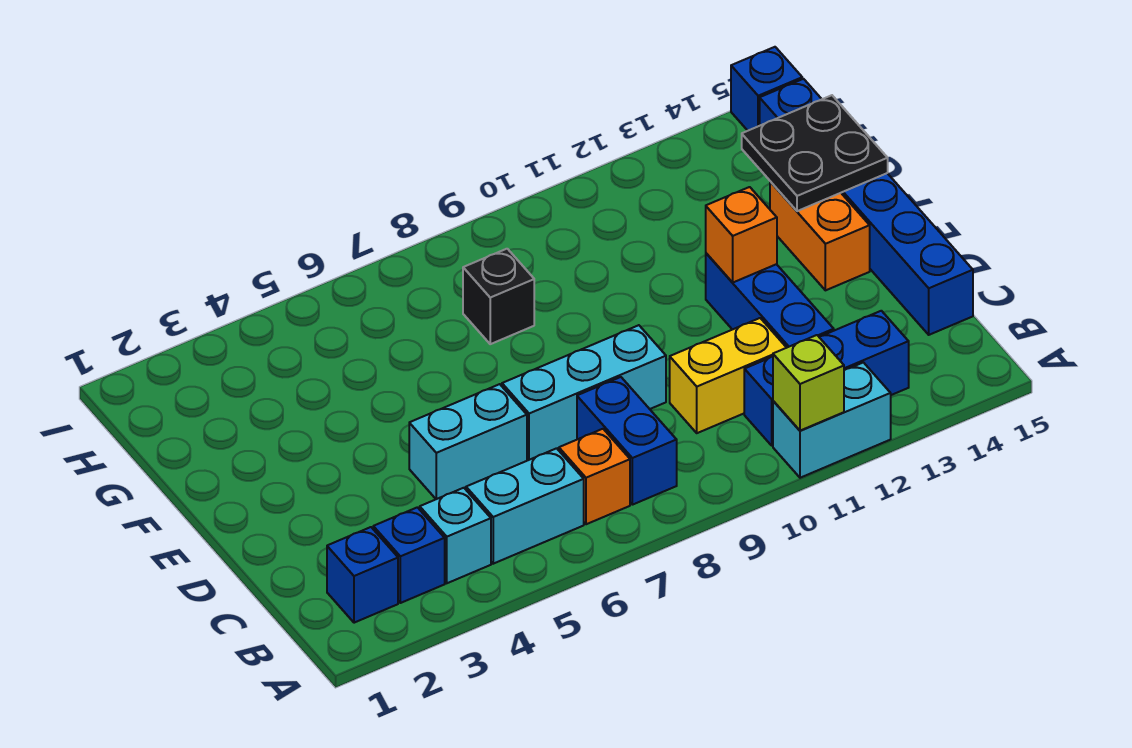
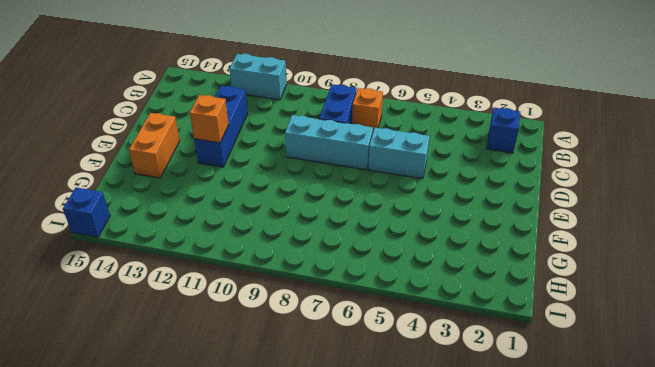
none -> blue 1x1 brick [373,507,445,603]
none -> cyan 1x1 brick [420,488,491,583]
none -> cyan 1x2 brick [466,448,584,564]

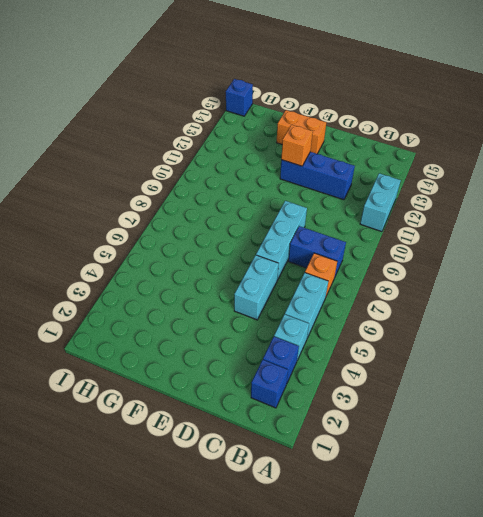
none -> blue 1x3 brick [744,311,909,445]
none -> yellow 1x2 brick [670,318,787,433]
none -> blue 1x6 brick [760,79,973,335]

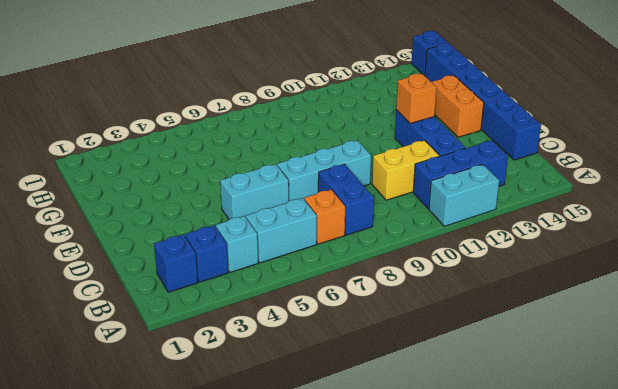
none -> black 1x1 brick [463,249,534,344]
none -> lime 1x1 brick [773,335,844,431]
none -> black 2x2 plate [742,95,888,211]

